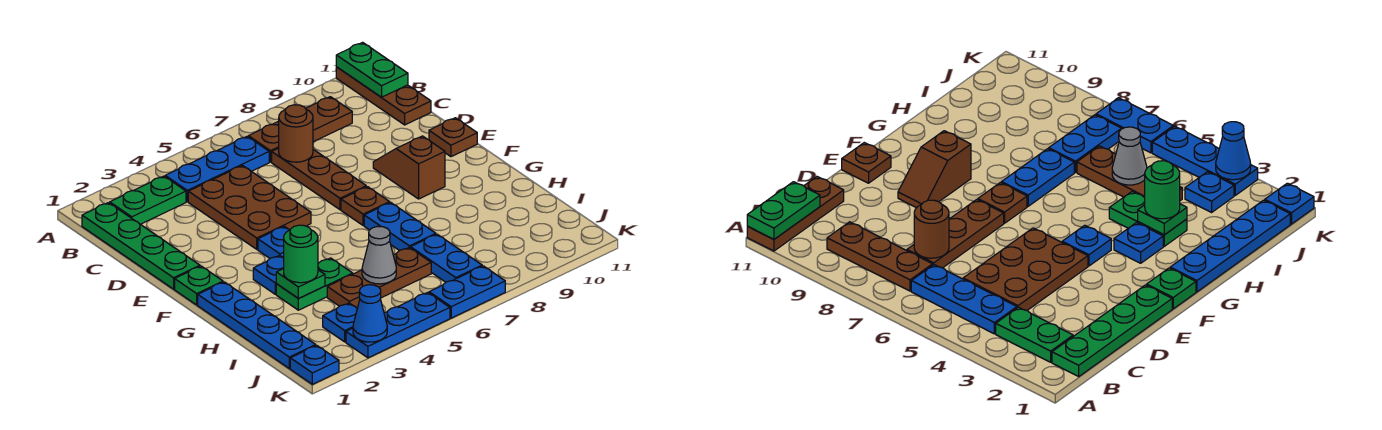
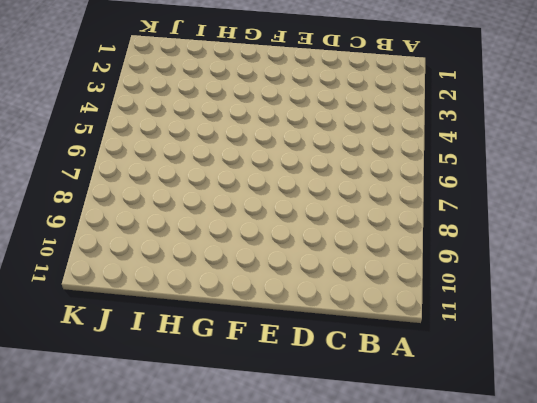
none -> brown 1x3 plate [336,67,431,125]
none -> green 1x4 plate [82,203,200,289]
none -> green 1x2 plate [110,176,186,224]

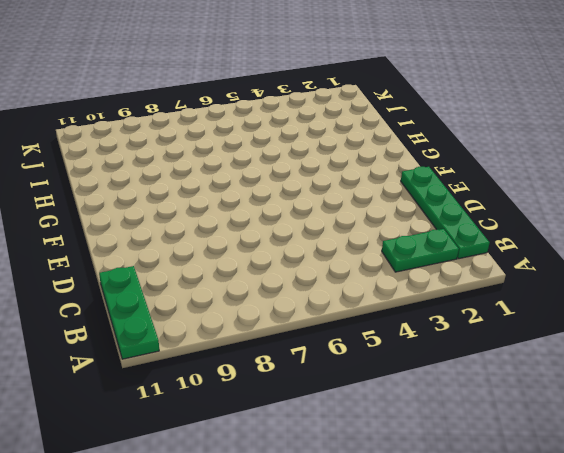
green 1x3 plate [99,266,159,359] -> brown 1x3 plate [336,67,431,125]
none -> blue 1x3 plate [165,137,269,202]
none -> brown 1x3 plate [248,97,352,162]
none -> brown 2x3 plate [188,166,311,249]

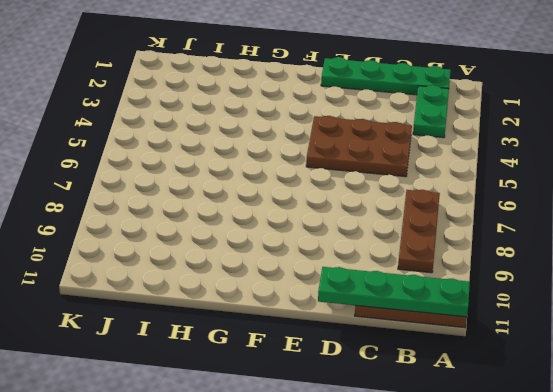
green 1x4 plate [318,267,470,317] -> green 1x2 plate [336,42,408,97]
none -> blue 1x3 plate [165,137,269,202]
none -> brown 1x3 plate [272,148,366,210]
none -> brown 1x2 slope [373,136,445,199]

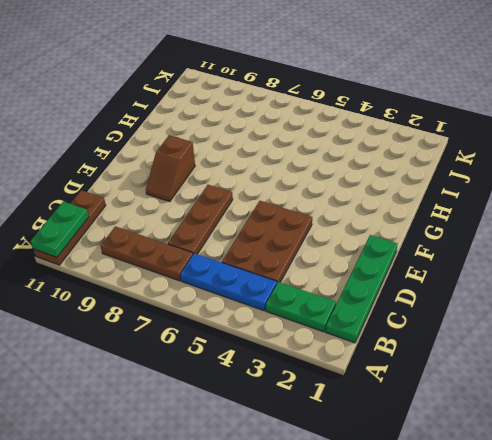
none -> brown 1x1 plate [429,118,477,157]
none -> green 1x1 plate [175,266,223,305]
none -> blue 1x1 plate [258,226,290,258]

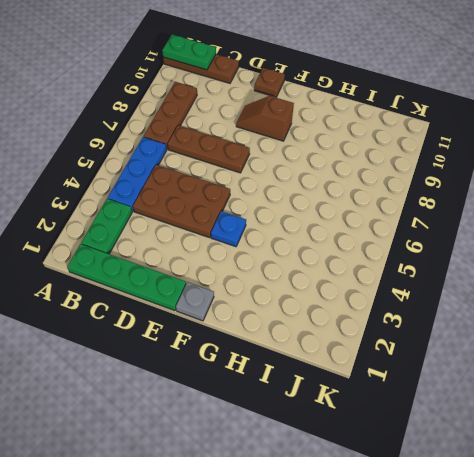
grey 1x1 plate [176,282,214,321] -> green 1x1 plate [175,266,223,305]
none -> brown 1x1 plate [341,187,390,226]
none -> blue 1x4 plate [198,282,316,368]
none -> blue 1x1 plate [253,255,284,294]

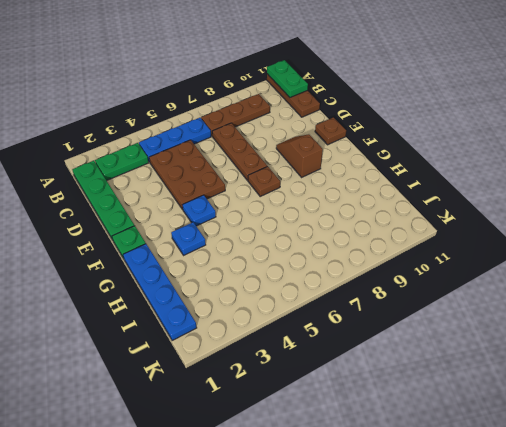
none -> blue 1x2 plate [364,202,436,251]
none -> green 1x2 plate [276,258,353,310]
none -> brown 1x3 plate [327,248,431,308]

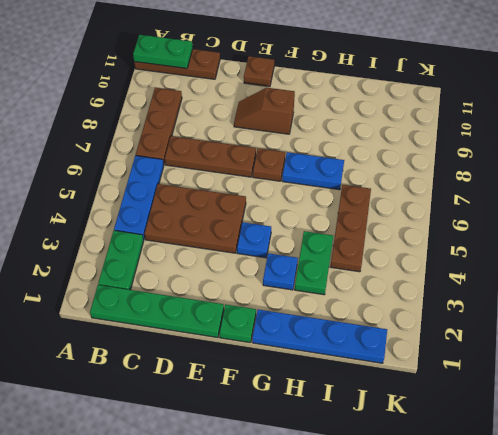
none -> blue 1x2 plate [411,234,482,282]
none -> blue 1x1 plate [323,303,357,342]
none -> blue 1x1 plate [290,345,339,384]

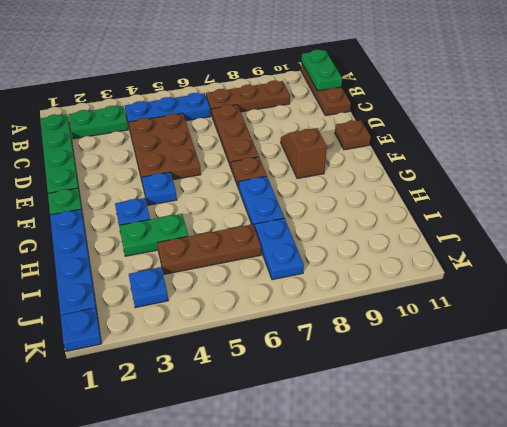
none -> blue 1x3 plate [346,292,450,358]
none -> blue 1x2 plate [429,266,505,318]
none -> brown 1x1 round brick [279,105,313,162]

